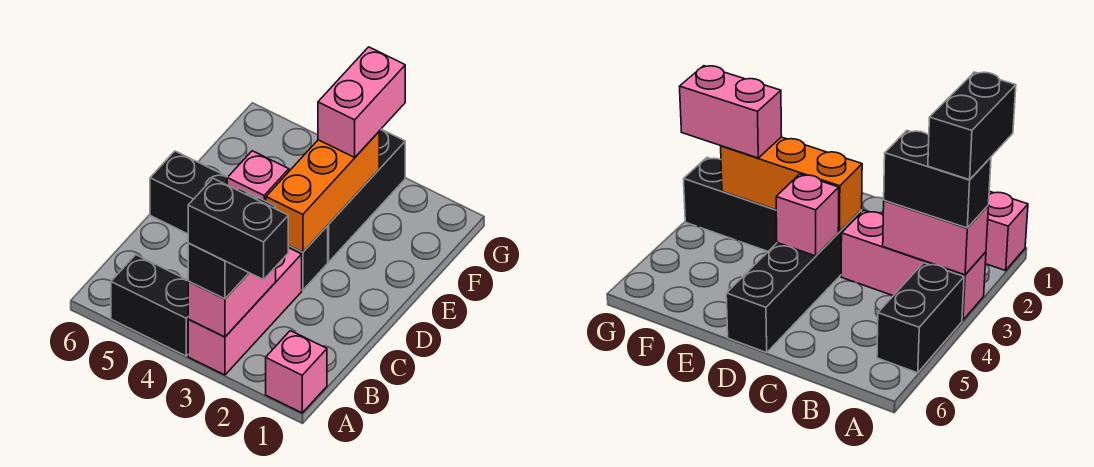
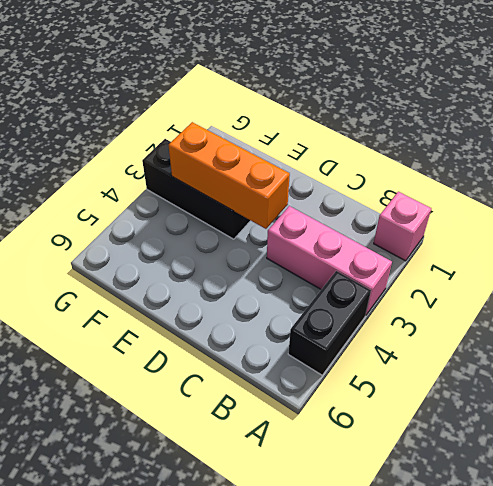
none -> black 1x4 brick [150,151,328,290]
none -> pink 1x2 brick [188,267,276,337]

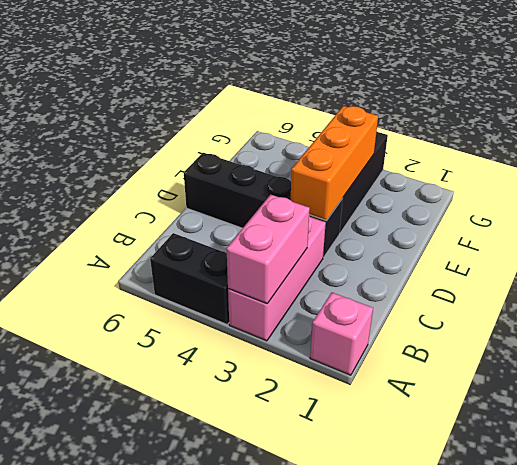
none -> pink 1x1 brick [227,151,289,201]
none -> black 1x2 brick [188,188,276,299]

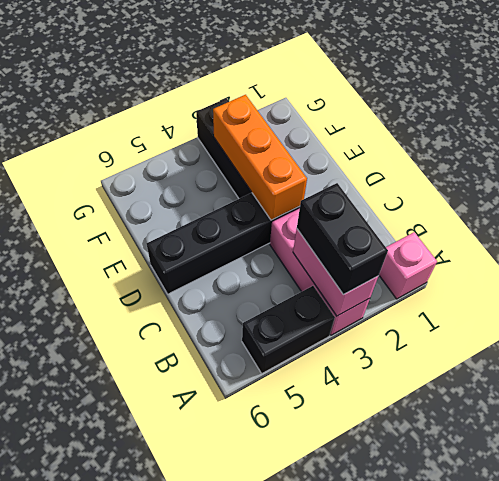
none -> pink 1x1 brick [227,151,289,201]
none -> pink 1x2 brick [318,47,405,157]

